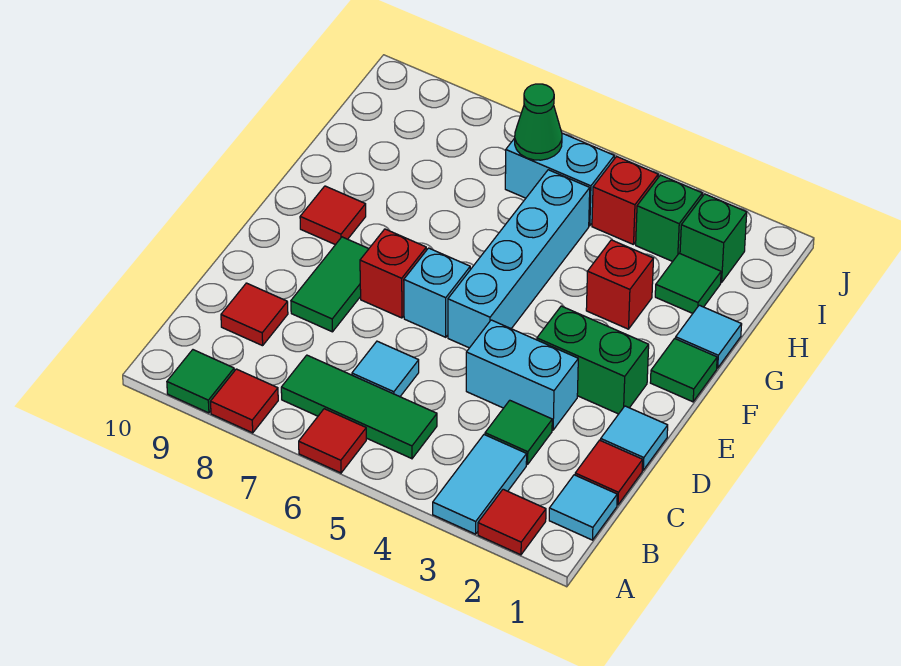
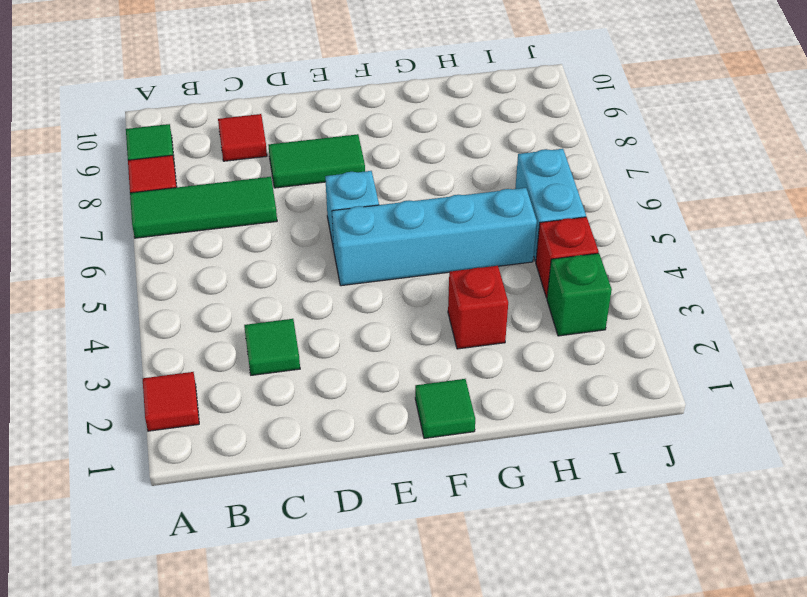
green 1x3 tile [130,177,277,238] -> green 1x3 tile turned to [281,355,437,459]
none -> cyan 1x2 tile [433,435,527,534]
none -> red 1x1 tile [299,409,366,473]
none -> cyan 1x1 tile [549,475,617,540]

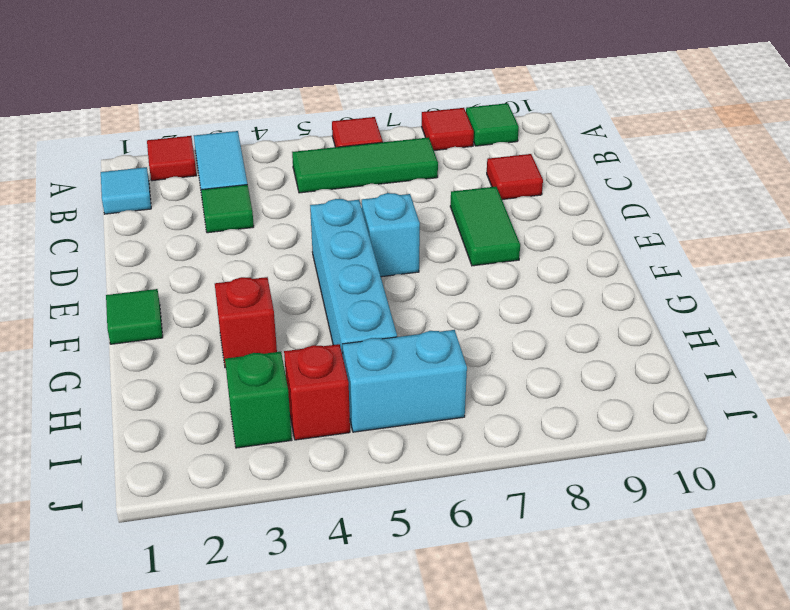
none -> red 1x1 tile [575,440,643,505]
none -> cyan 1x1 tile [352,341,419,397]
none -> cyan 1x1 tile [601,406,668,470]

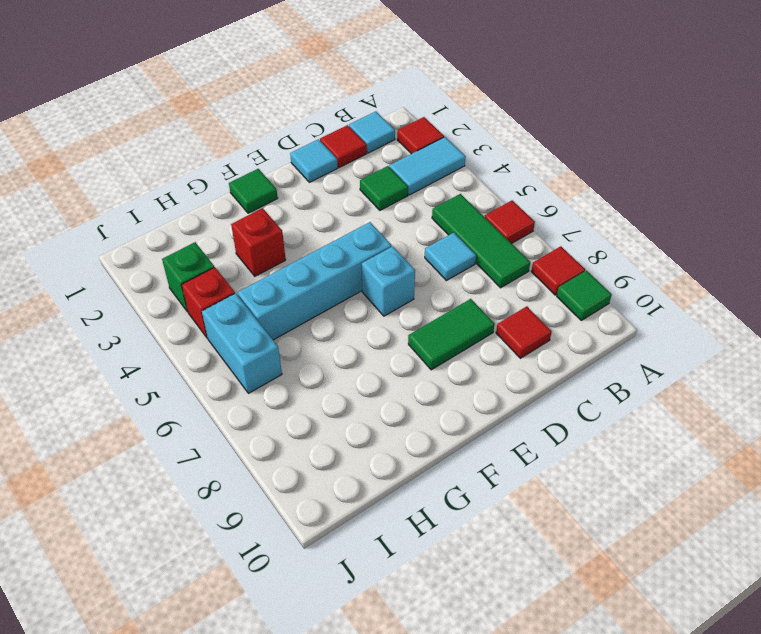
none -> cyan 1x2 brick [466,320,578,430]
none -> green 1x2 brick [537,306,649,414]
none -> red 1x1 brick [360,229,426,318]

